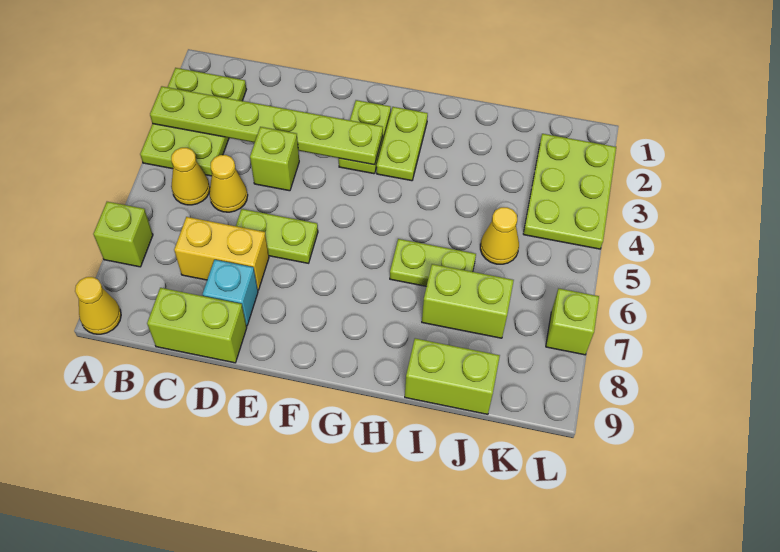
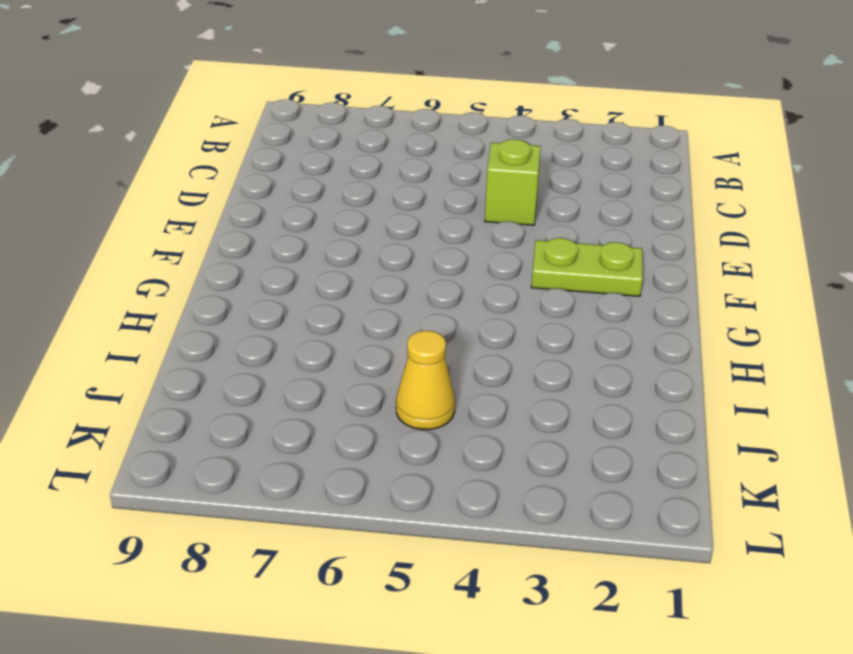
none -> lime 2x3 plate [140,68,246,176]
none -> lime 1x1 brick [93,202,153,267]
none -> yellow 1x1 cone [75,277,121,334]

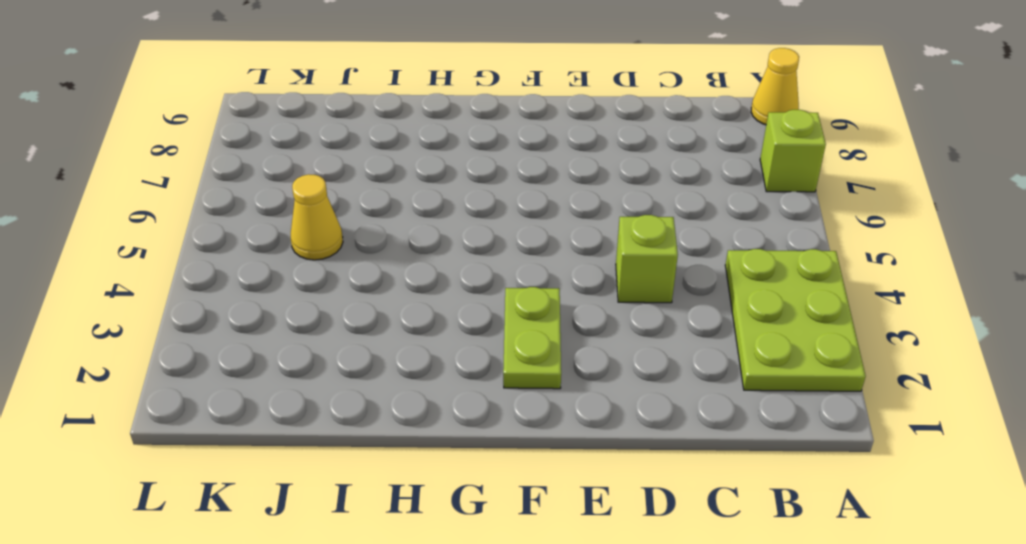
none -> yellow 1x1 cone [171,148,210,205]
none -> yellow 1x1 cone [209,155,248,212]
none -> yellow 1x2 brick [174,217,269,290]

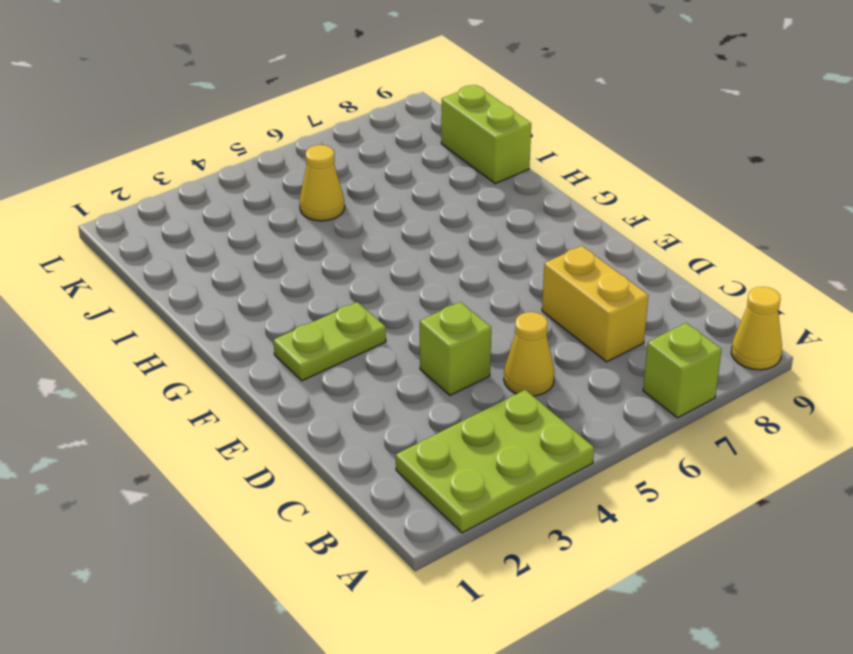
none -> yellow 1x1 cone [171,148,210,205]
none -> lime 1x2 brick [147,288,247,363]
none -> lime 1x2 plate [236,209,318,263]

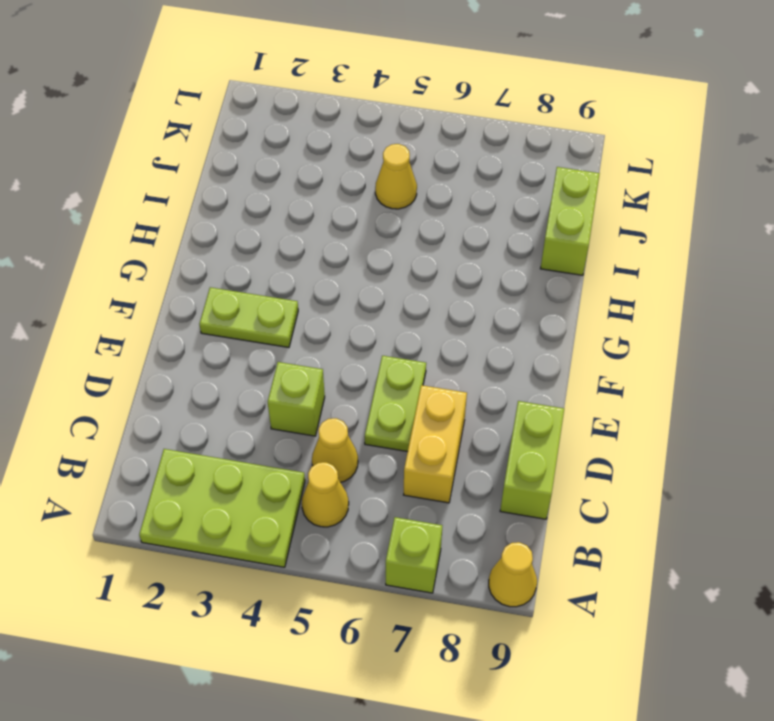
none -> cyan 1x1 brick [202,260,258,326]
none -> lime 1x2 plate [377,107,428,181]
none -> lime 1x2 plate [390,239,476,286]

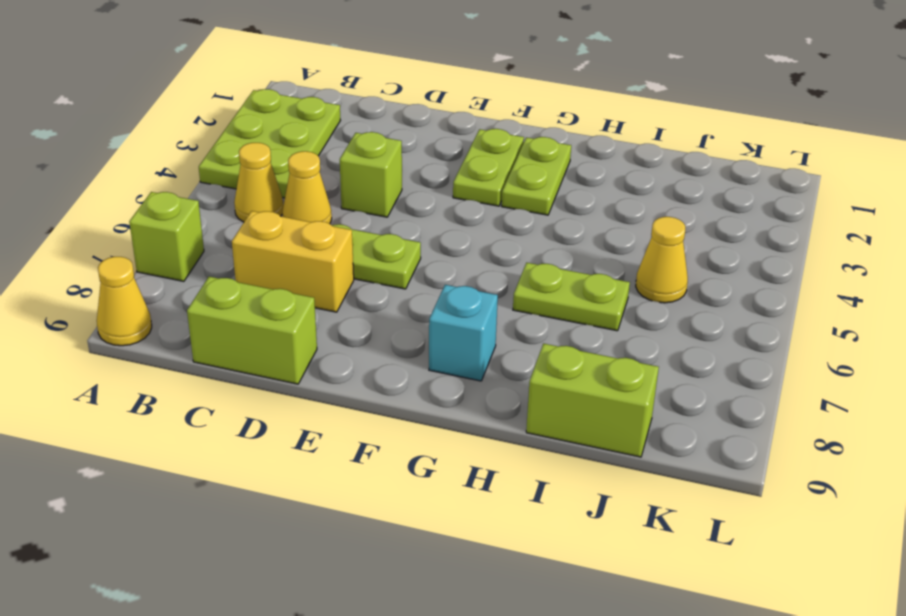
cyan 1x1 brick [429,285,498,381] -> cyan 1x1 brick moved to [202,260,258,326]
none -> lime 1x2 brick [422,264,514,338]
none -> lime 2x3 plate [523,134,616,249]
none -> lime 1x1 brick [546,289,599,355]

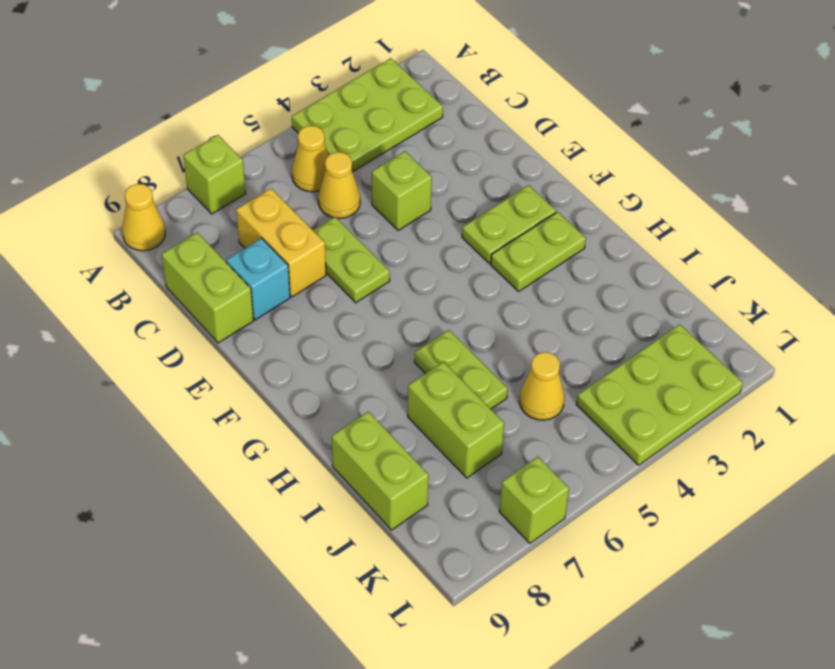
none -> lime 1x6 plate [150,86,383,165]

